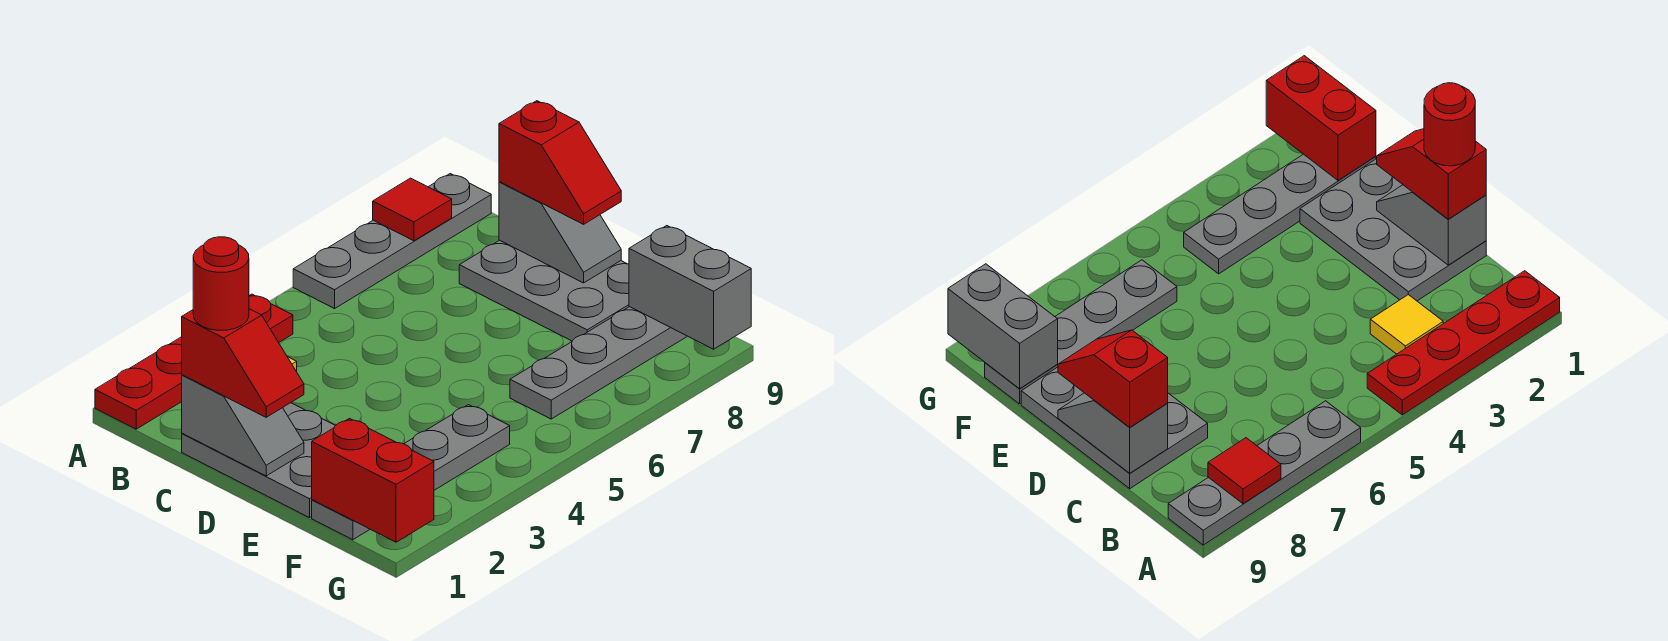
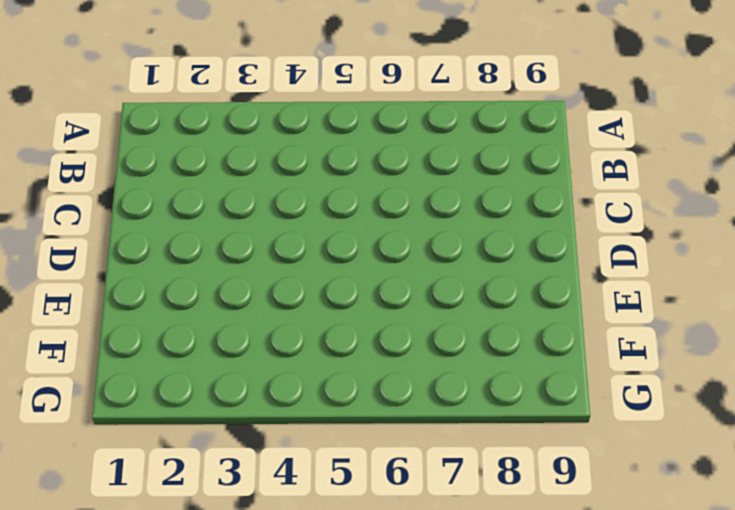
none -> red 1x4 plate [95,294,293,429]
none -> grey 1x4 plate [293,174,491,309]
none -> yellow 1x1 tile [1370,295,1443,354]

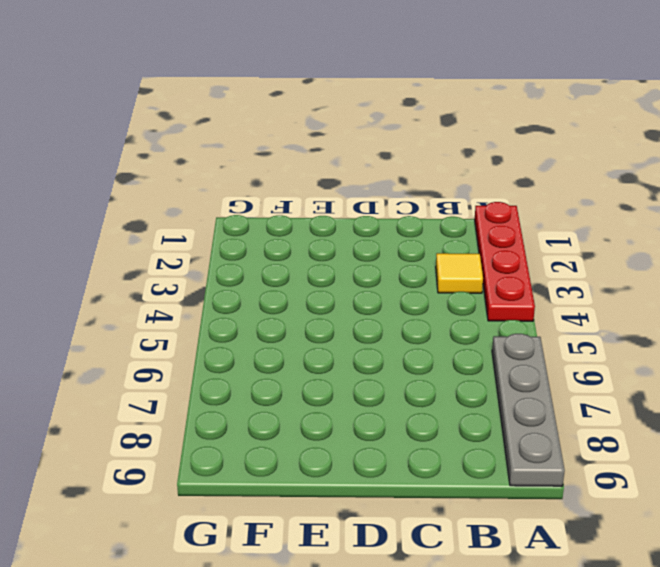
none -> grey 2x3 plate [182,403,336,518]
none -> grey 2x3 plate [459,240,629,341]
none -> grey 1x4 plate [312,405,510,540]

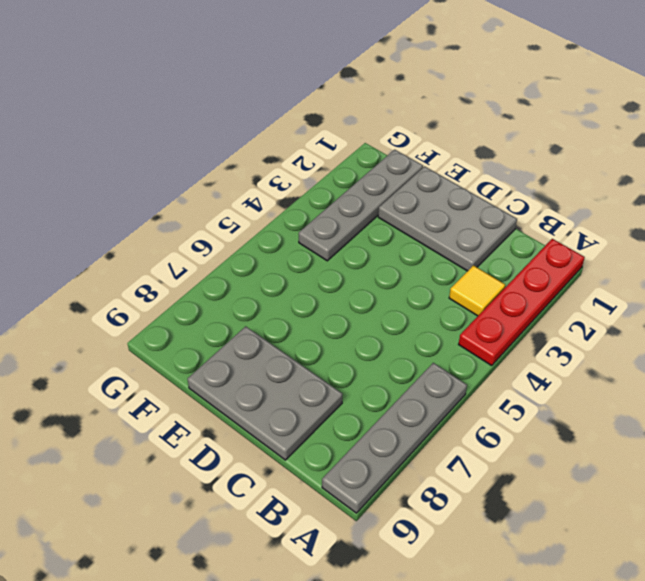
none -> grey 1x4 plate [510,307,687,419]
none -> red 1x1 tile [373,178,452,241]
none -> grey 1x2 slope [182,375,304,476]

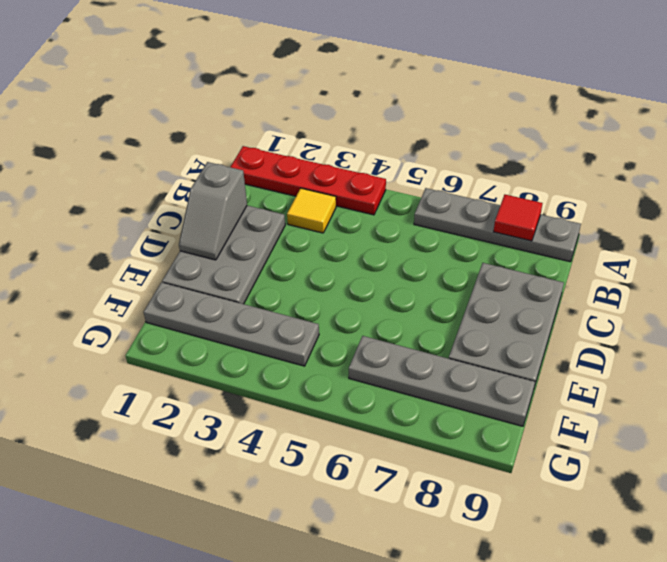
none -> grey 1x2 slope [499,182,621,283]
none -> red 1x2 brick [312,419,434,542]
none -> grey 1x2 brick [629,226,751,349]

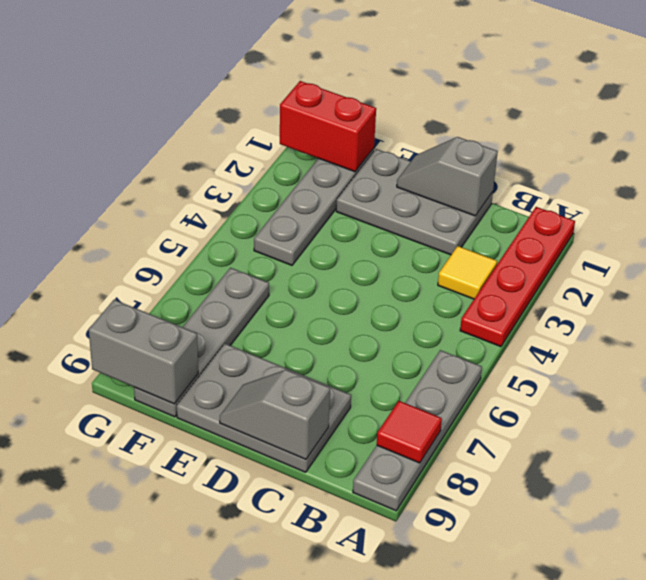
none -> red 1x2 slope [182,309,304,417]
none -> red 1x2 slope [499,101,621,224]
none -> red 1x1 round brick [193,237,249,330]

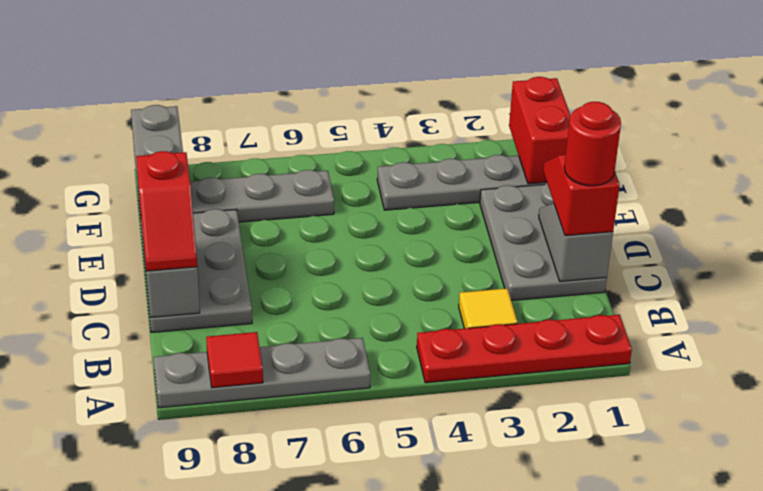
red 1x2 slope [136,151,197,271] -> red 1x2 slope turned to [499,101,621,224]

